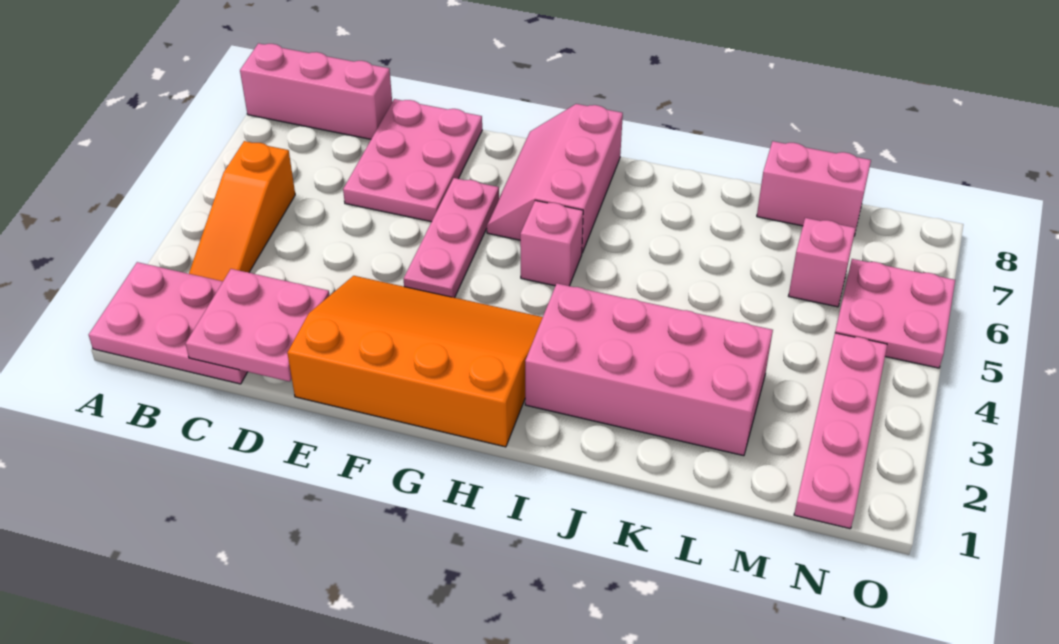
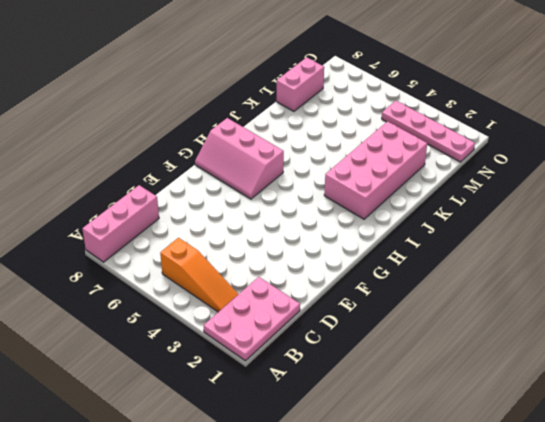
none -> pink 2x3 plate [343,99,482,222]
none -> orange 3x4 slope [287,276,543,447]
none -> pink 1x3 plate [404,178,499,298]

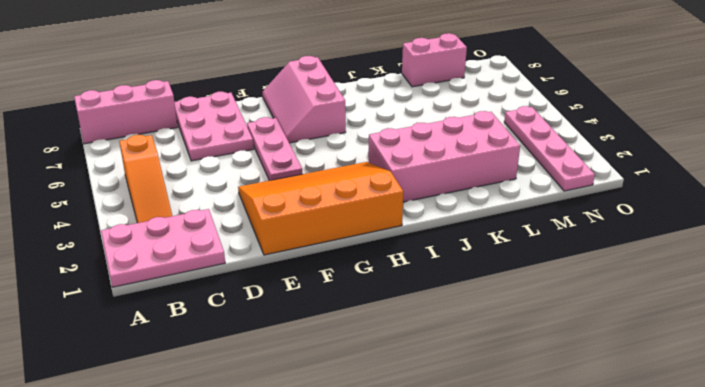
none -> pink 1x1 brick [520,200,583,286]
none -> pink 1x1 brick [789,218,856,307]
none -> pink 2x2 plate [835,259,955,368]

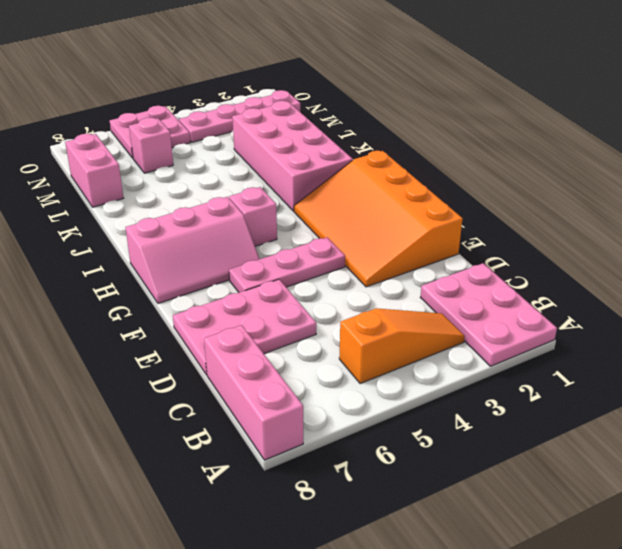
none -> pink 2x2 plate [186,269,329,382]

